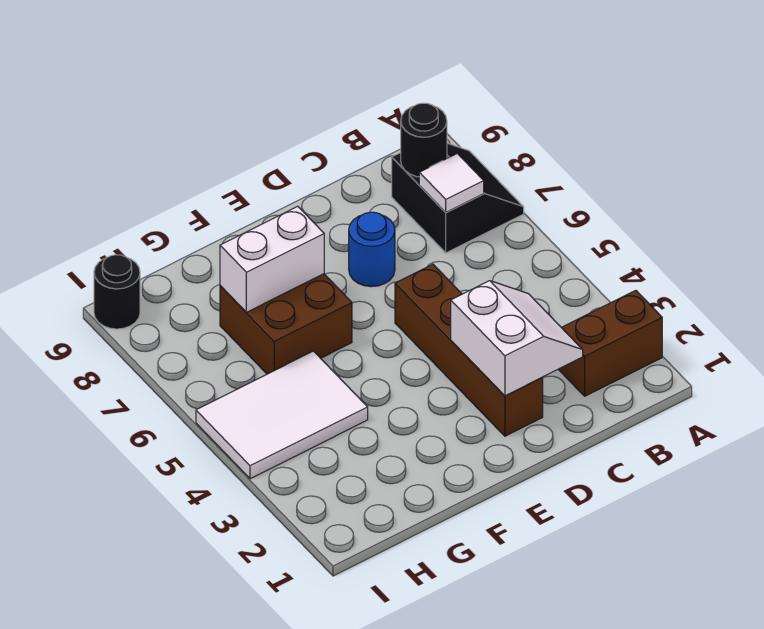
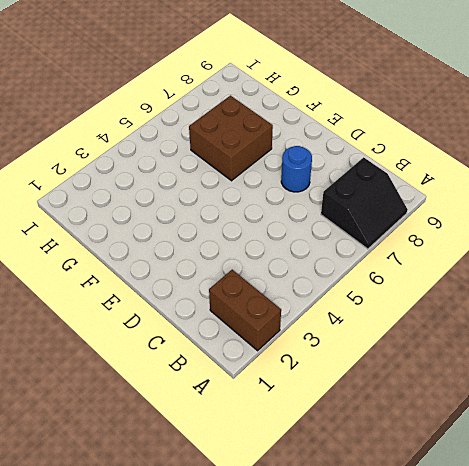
none -> brown 1x4 brick [395,264,543,436]
none -> white 2x3 tile [196,351,368,479]

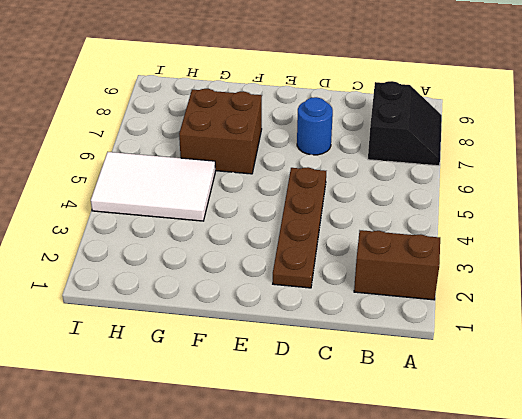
brown 1x4 plate [273,167,326,288] -> brown 1x4 brick [395,264,543,436]
none -> black 1x1 round brick [94,255,140,329]
none -> white 1x1 tile [419,153,484,212]

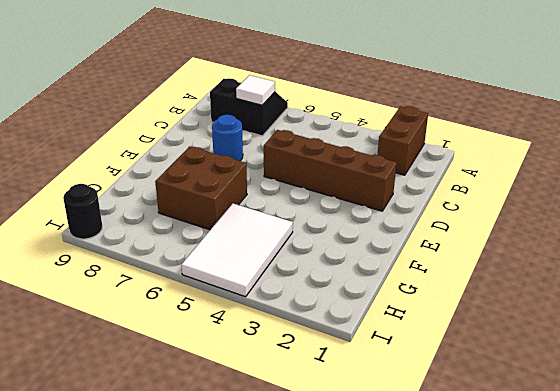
none -> black 1x1 round brick [401,103,447,177]
none -> white 2x2 slope [451,281,583,396]

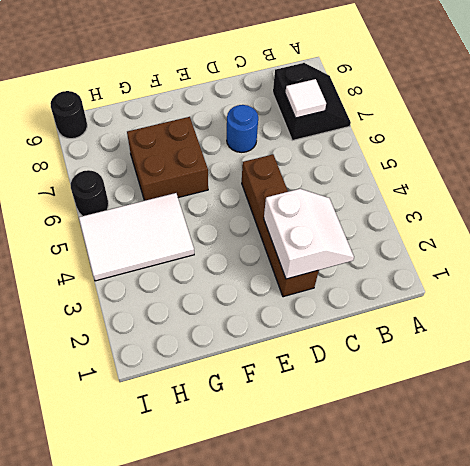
black 1x1 round brick [71,170,109,216] -> black 1x1 round brick moved to [401,103,447,177]
none -> brown 1x2 brick [558,290,662,396]
none -> white 1x2 brick [220,206,324,312]

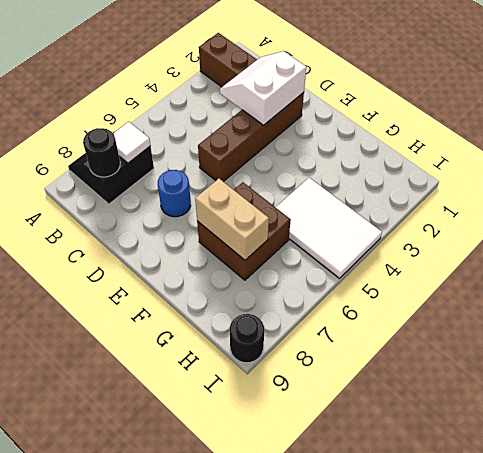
tan 1x2 brick [195,179,269,260] -> white 1x2 brick [220,206,324,312]

